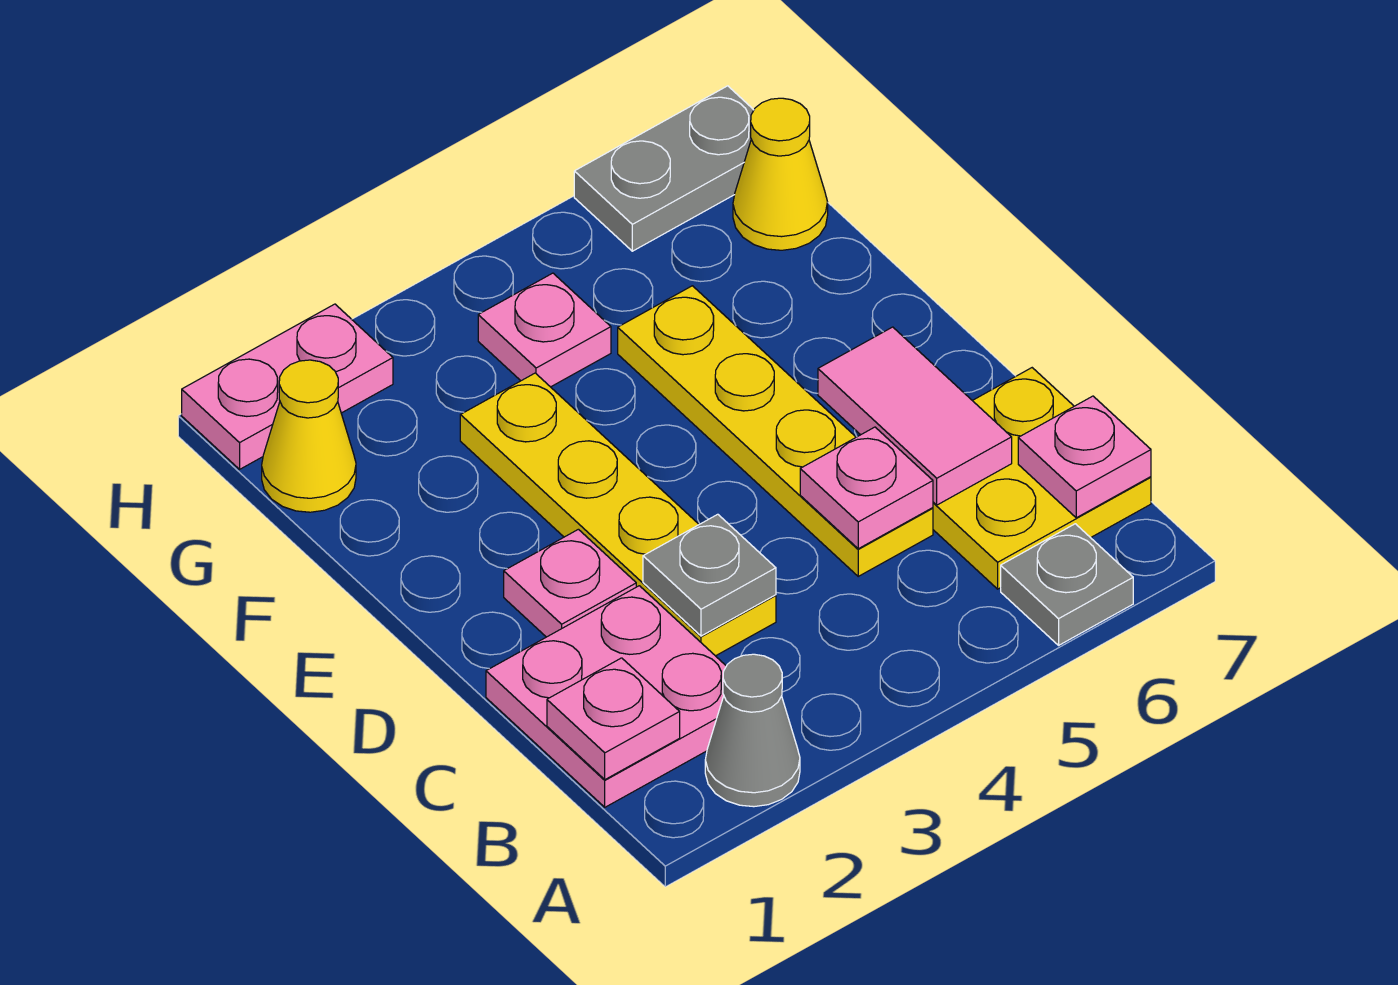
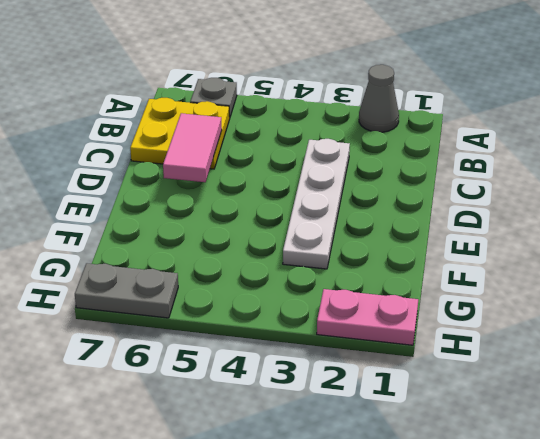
white 1x4 plate [283,139,350,269] -> yellow 1x4 plate [460,373,776,656]
none -> pink 2x2 plate [486,586,726,807]
none -> yellow 1x4 plate [618,286,933,576]
none -> pink 1x1 plate [504,529,636,637]

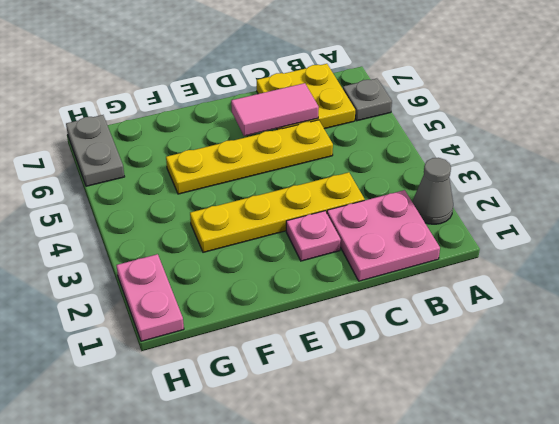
none -> yellow 1x1 cone [262,360,356,512]
none -> pink 1x1 plate [478,273,611,387]
none -> yellow 1x1 cone [733,98,828,250]

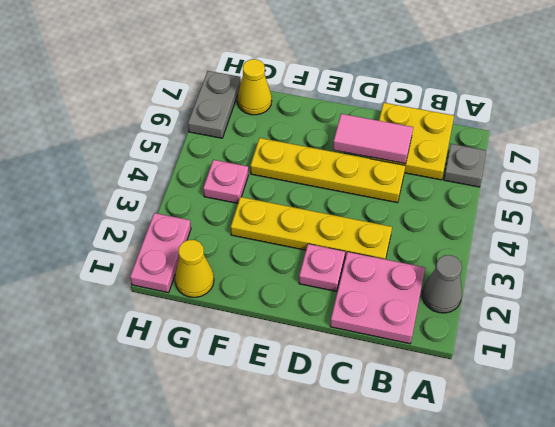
none -> pink 1x1 plate [547,658,680,780]
none -> pink 1x1 plate [1018,396,1151,518]
none -> grey 1x1 plate [643,514,776,636]

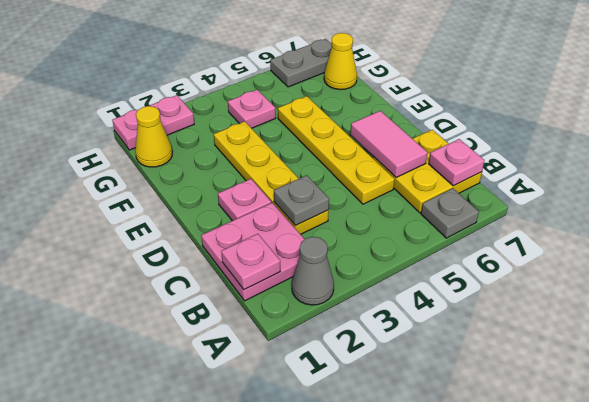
none -> pink 1x1 plate [800,427,933,549]

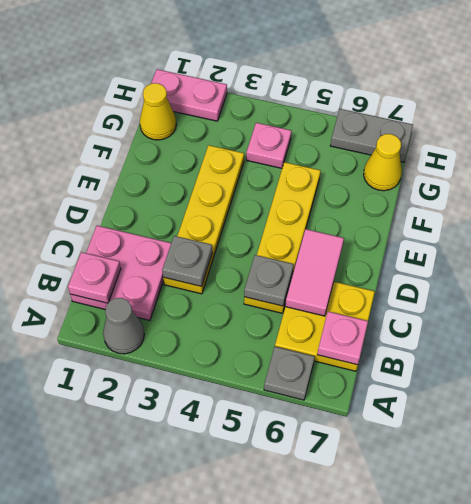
grey 1x1 plate [244,255,294,306] -> pink 1x1 plate [800,427,933,549]
none -> pink 1x1 plate [504,529,636,637]

